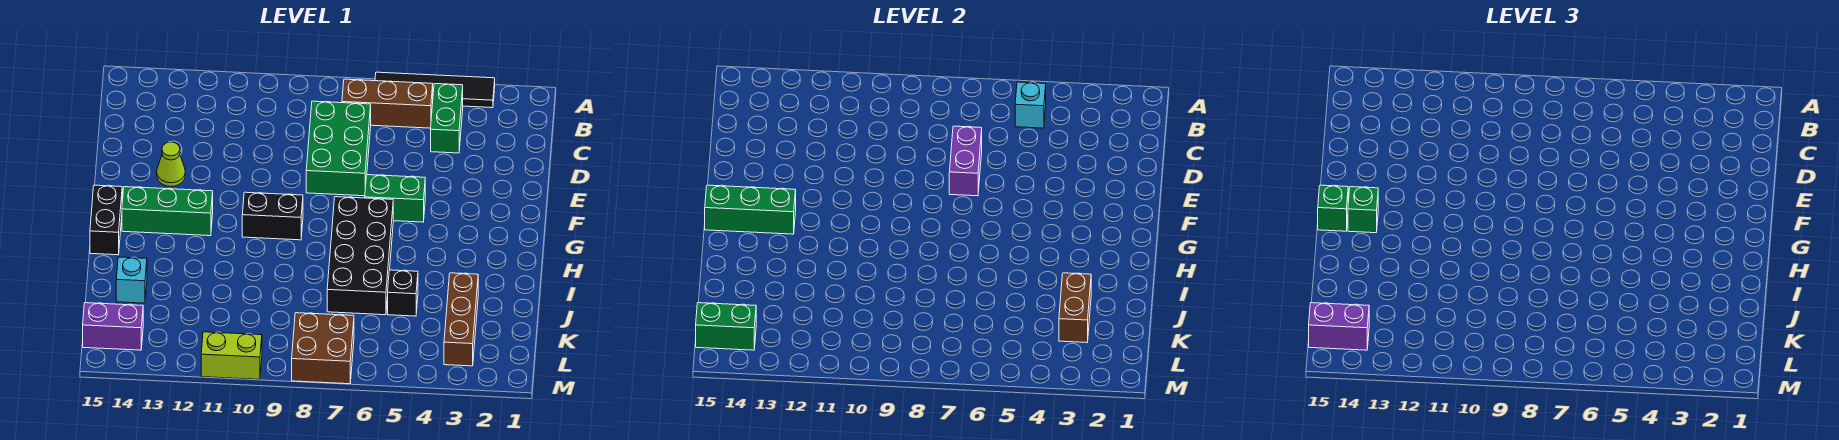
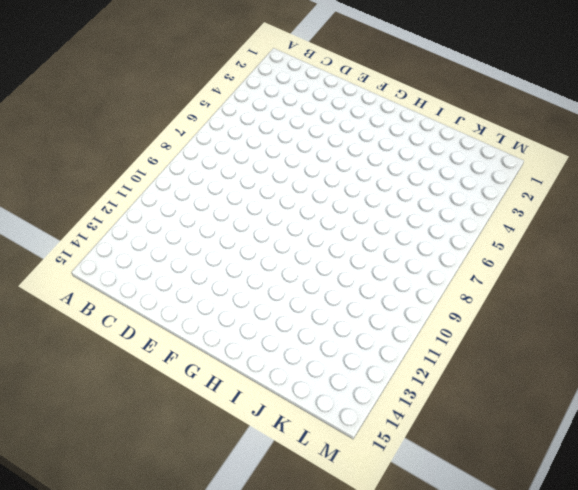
none -> black 1x4 tile [375,72,495,108]
none -> green 1x2 brick [431,84,463,153]
none -> brown 1x3 brick [342,79,433,128]

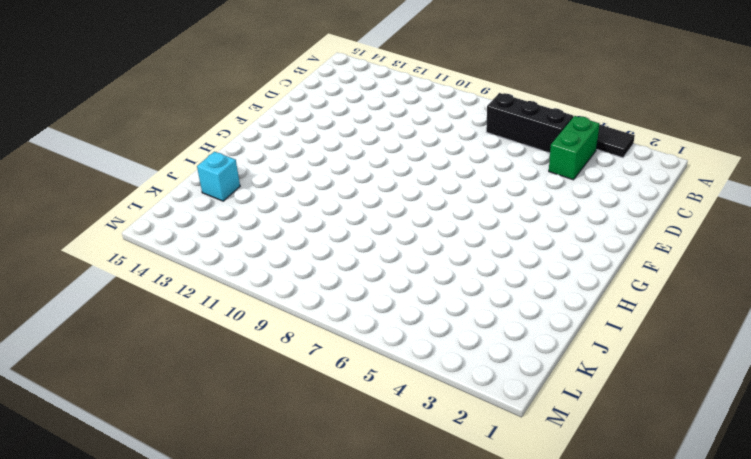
black 1x3 brick [486,93,573,153] -> brown 1x3 brick [342,79,433,128]
none -> green 2x3 brick [306,101,371,196]
none -> lime 1x1 cone [157,142,185,187]
none -> green 1x2 brick [365,175,425,222]

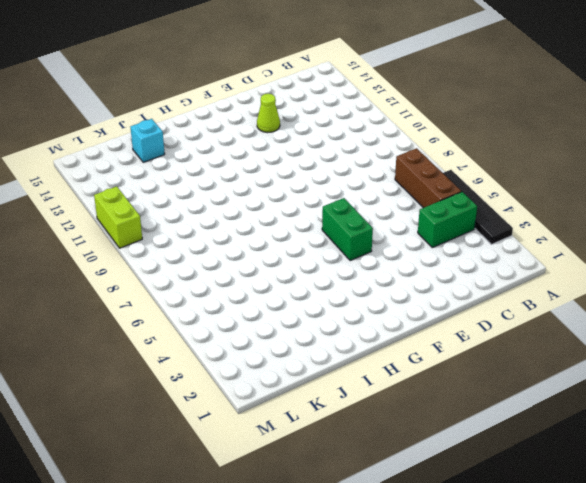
none -> green 2x3 brick [306,101,371,196]
none -> black 2x4 brick [327,197,393,315]
none -> black 1x2 brick [242,192,303,240]

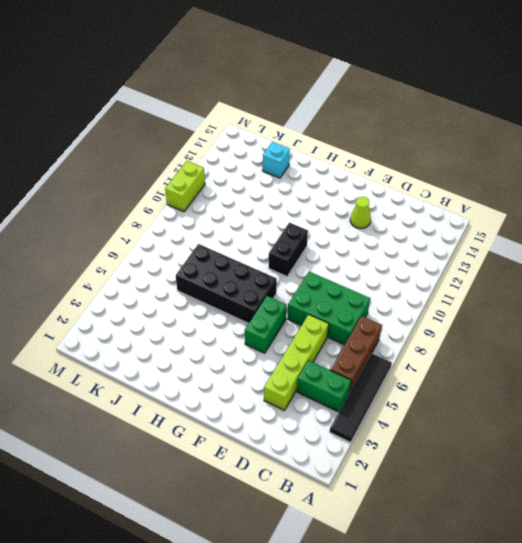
lime 1x4 brick [264,315,329,411] -> none
none -> green 1x3 brick [122,187,213,236]
none -> black 1x2 brick [90,185,122,255]
none -> brown 1x3 brick [444,273,478,366]

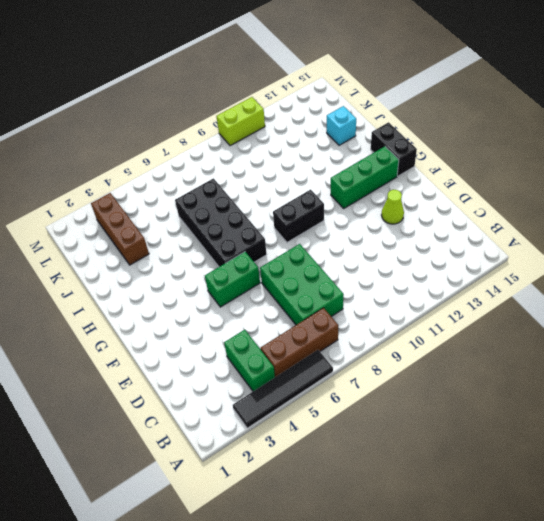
none -> black 1x1 brick [388,270,418,316]
none -> brown 2x2 brick [292,313,354,384]
none -> purple 1x2 brick [83,303,143,350]

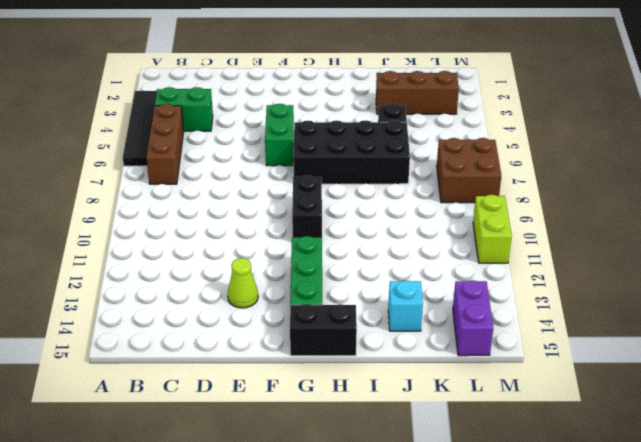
none -> green 2x3 brick [306,101,371,196]
none -> cyan 1x1 brick [1015,82,1046,128]
none -> purple 1x2 brick [949,126,982,196]

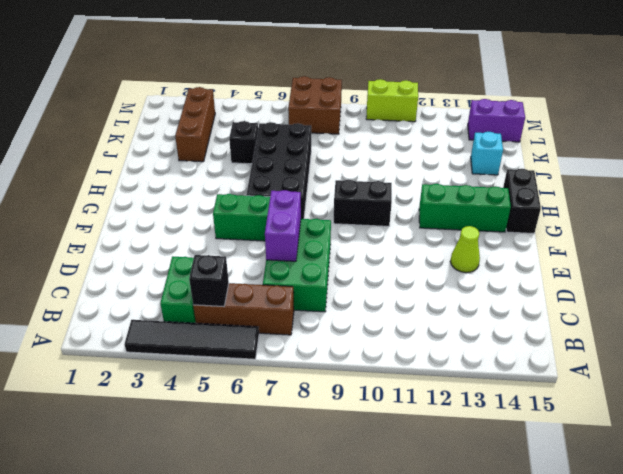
black 1x1 brick [189,255,229,307] -> cyan 1x1 brick [1015,82,1046,128]
none -> green 1x3 brick [705,185,796,234]
none -> brown 1x2 brick [1059,273,1091,343]
none -> green 1x2 brick [696,303,756,350]

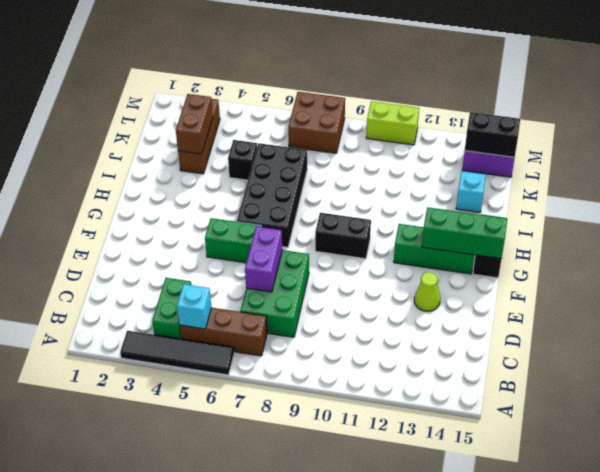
black 1x2 brick [465,112,520,157] -> green 1x2 brick [696,303,756,350]
none -> green 1x1 brick [1348,187,1378,233]
none -> green 1x1 brick [1318,185,1348,231]
none -> purple 1x2 brick [1309,303,1369,350]

